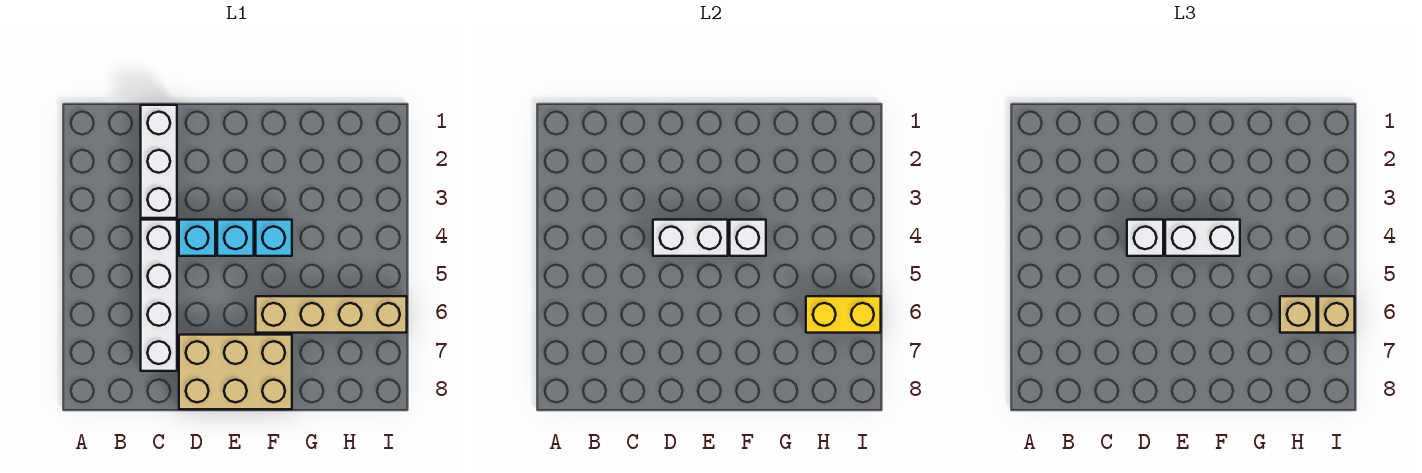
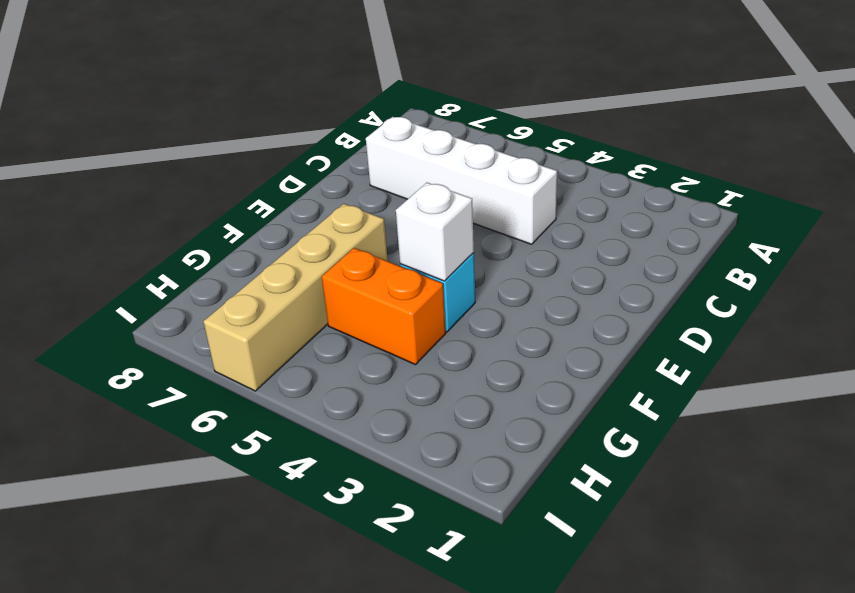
orange 1x2 brick [322,248,446,365] -> none
none -> white 1x3 brick [141,105,177,218]
none -> cyan 1x1 brick [179,220,215,256]
none -> tan 2x3 brick [179,335,292,409]

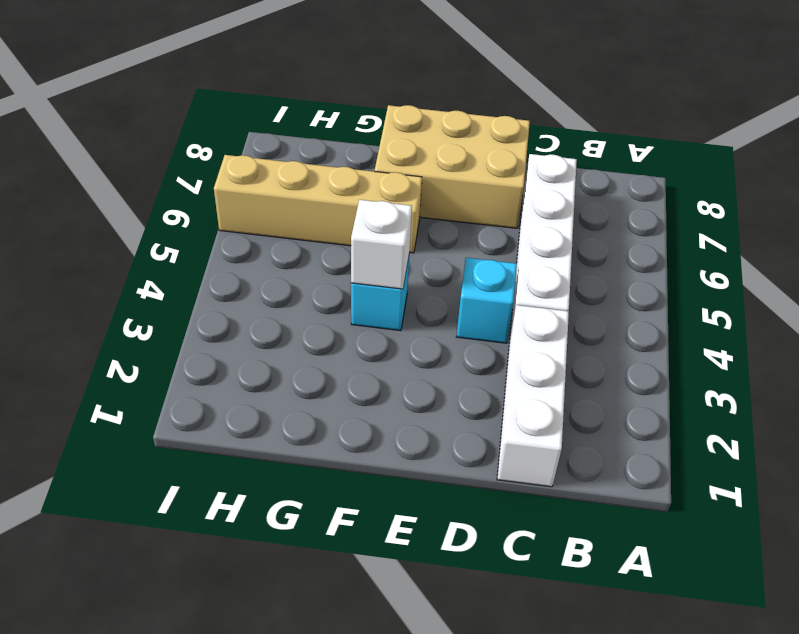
none -> cyan 1x1 brick [217,220,254,256]
none -> white 1x2 brick [653,220,728,256]
none -> yellow 1x2 brick [806,296,881,333]

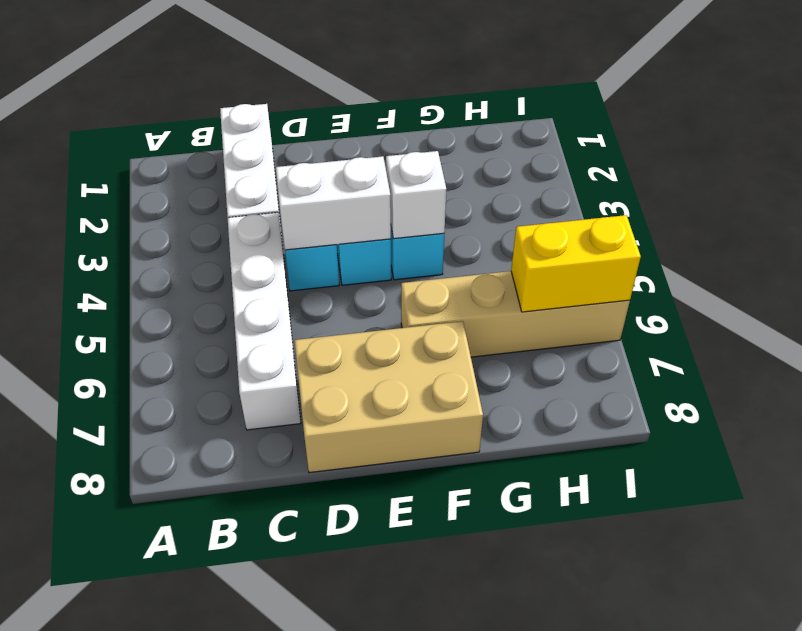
none -> white 1x1 brick [1127,220,1163,256]
none -> white 1x2 brick [1165,220,1240,256]
none -> tan 1x1 brick [1280,296,1317,333]

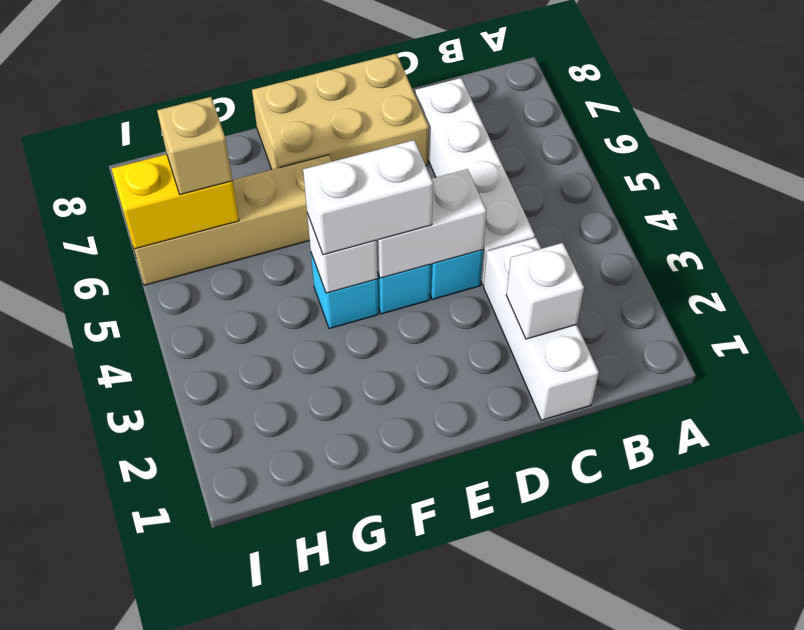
white 1x1 brick [506,243,584,339] -> white 1x1 brick moved to [1127,220,1163,256]
none -> tan 1x1 brick [1318,296,1355,333]

